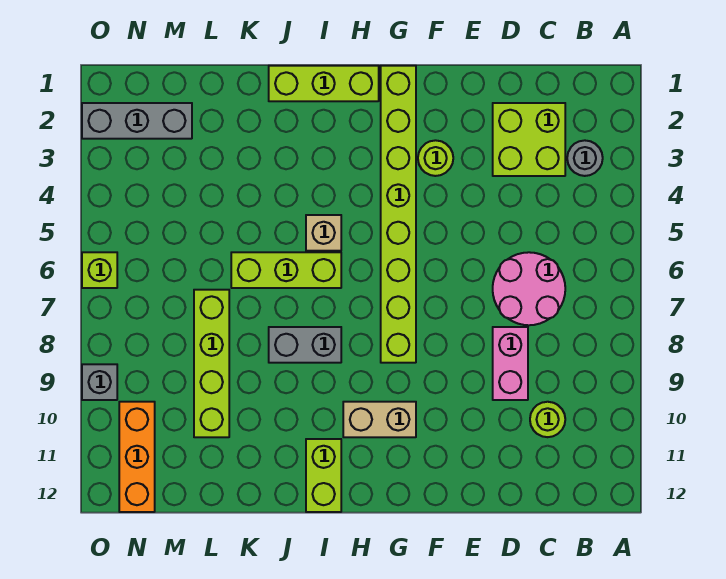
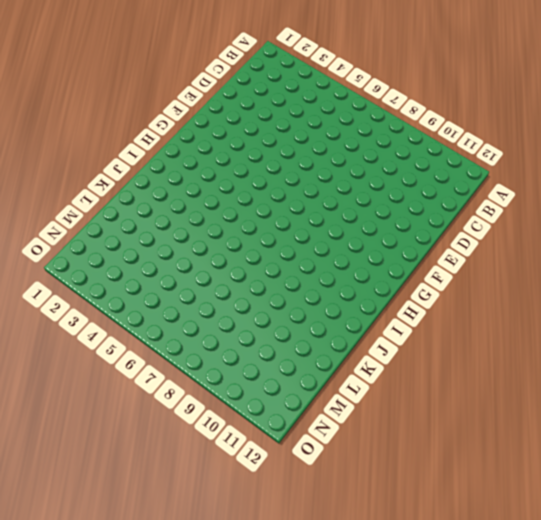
none -> grey 1x1 round brick [567,140,603,176]
none -> lime 2x2 brick [493,103,565,176]
none -> pink 2x2 round brick [493,252,565,325]

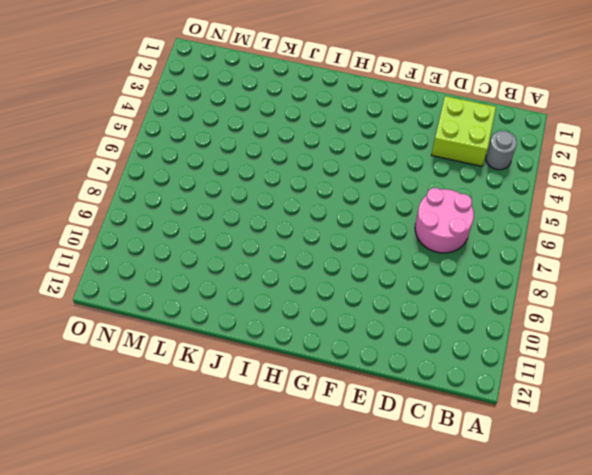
none -> lime 1x1 round brick [530,402,565,437]
none -> pink 1x2 brick [493,327,528,400]
none -> lime 1x1 round brick [418,140,453,176]

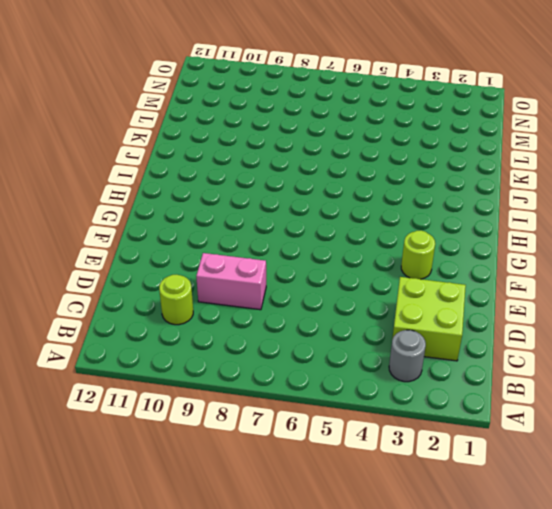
none -> pink 2x2 round brick [493,252,565,325]
none -> lime 1x8 brick [381,66,416,363]
none -> tan 1x2 brick [343,402,416,437]

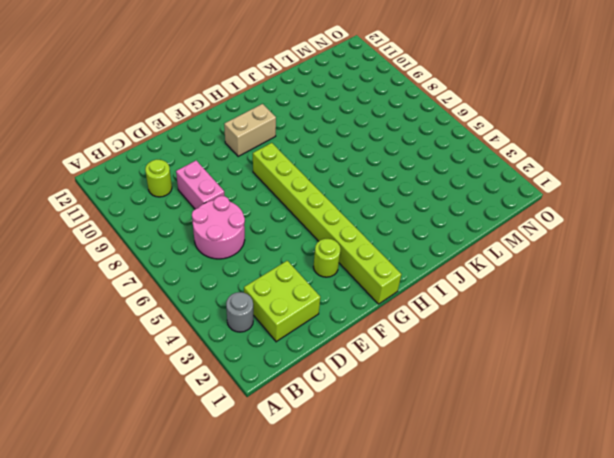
none -> lime 1x3 brick [269,66,379,101]
none -> tan 1x1 brick [306,215,341,251]
none -> lime 1x3 brick [231,252,341,288]

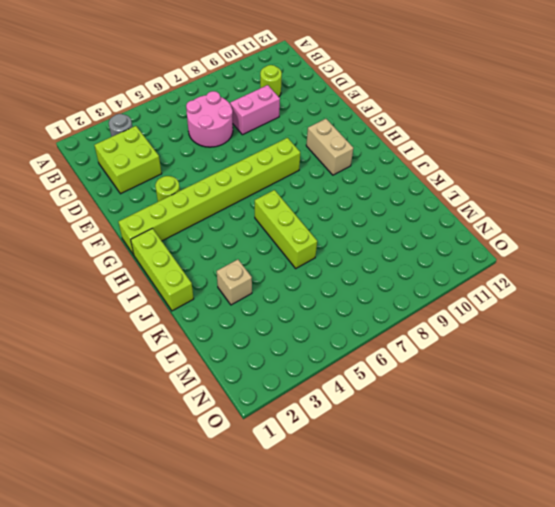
tan 1x1 brick [217,259,252,305] -> tan 1x1 brick moved to [306,215,341,251]
none -> grey 1x2 brick [269,327,341,363]
none -> lime 1x2 brick [306,439,341,512]
none -> lime 1x4 brick [194,290,229,437]

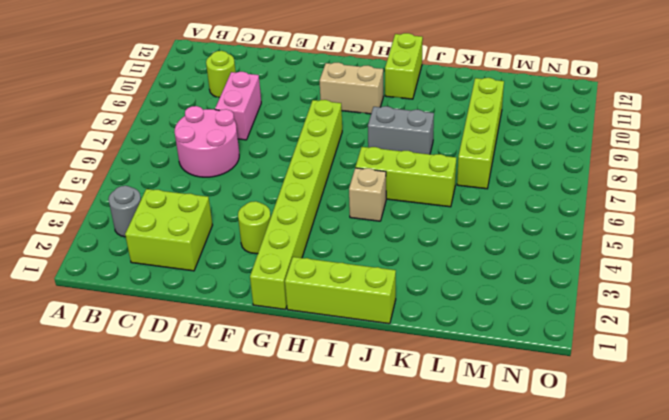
none -> grey 1x3 brick [82,103,192,139]
none -> orange 1x3 brick [119,402,155,512]
none -> lime 1x1 brick [82,252,117,288]

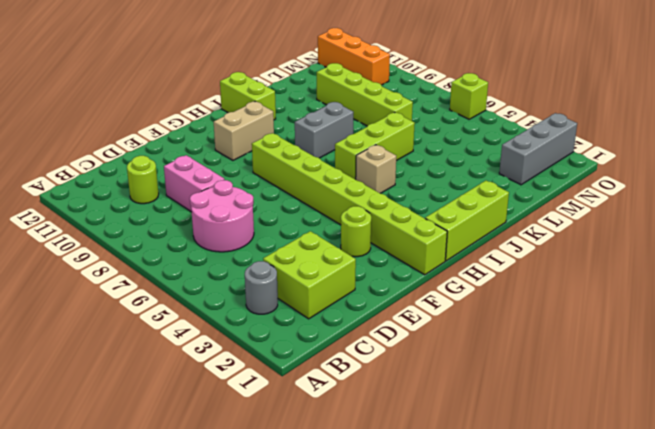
none -> grey 1x1 brick [82,364,117,400]

